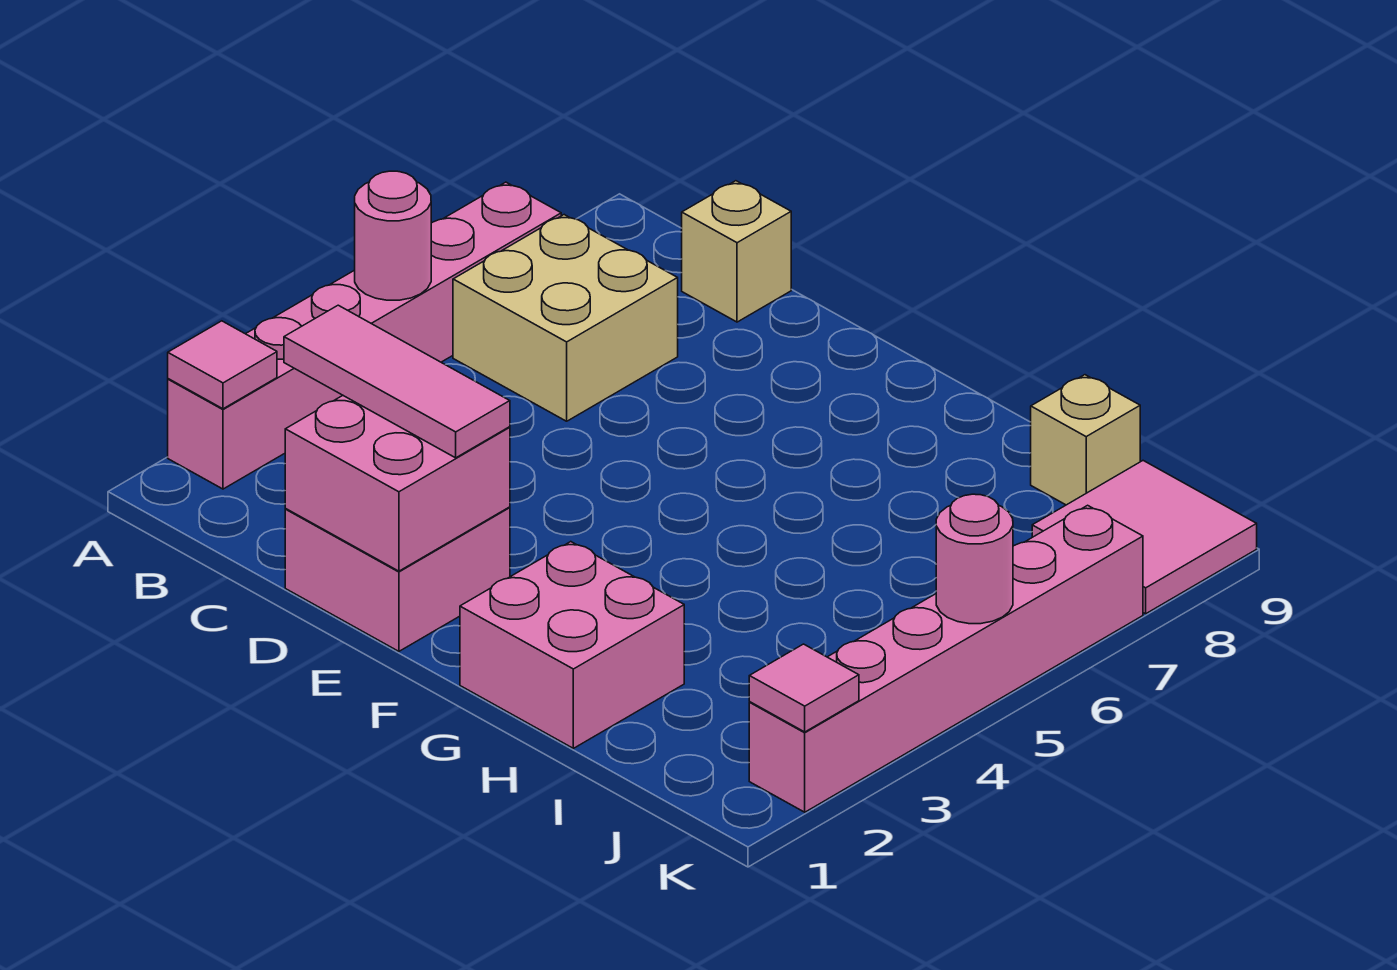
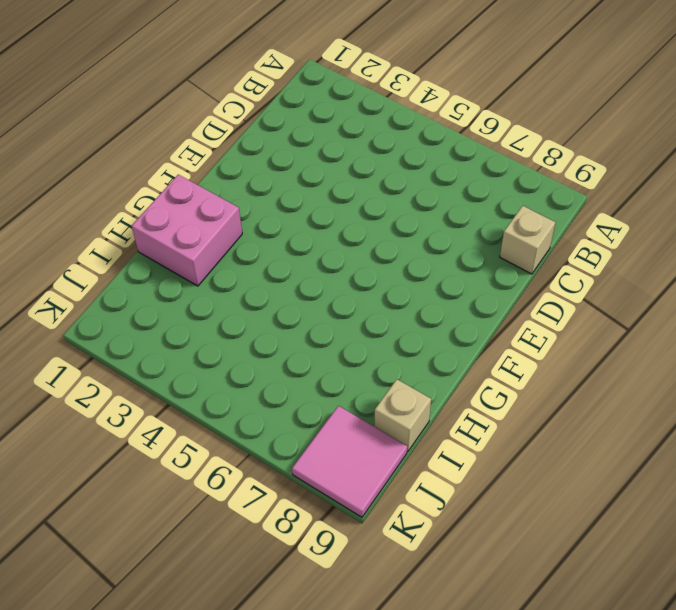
none -> pink 1x6 brick [168,182,561,489]
none -> tan 2x2 brick [453,215,678,421]
none -> pink 2x2 brick [285,507,510,651]

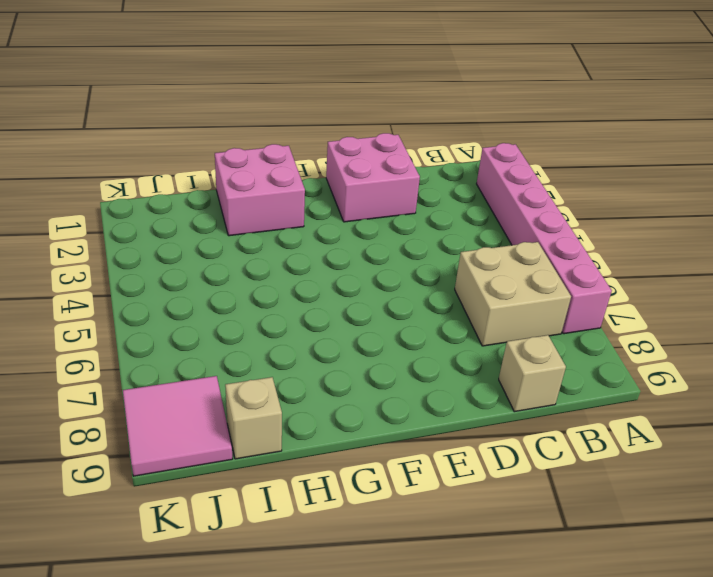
none -> pink 1x6 brick [749,505,1143,812]
none -> pink 1x1 tile [168,321,277,409]
none -> pink 1x1 round brick [355,171,431,300]

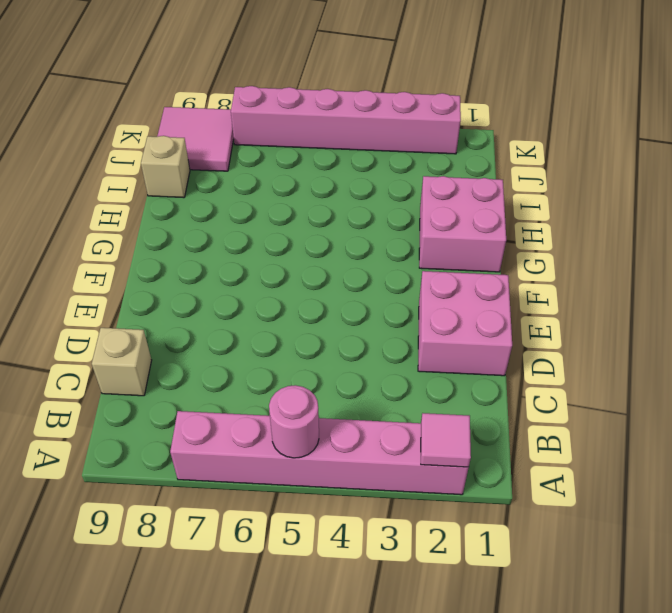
none -> tan 2x2 brick [453,215,678,421]
none -> pink 2x2 brick [285,396,510,571]
none -> pink 1x1 tile [749,644,859,732]

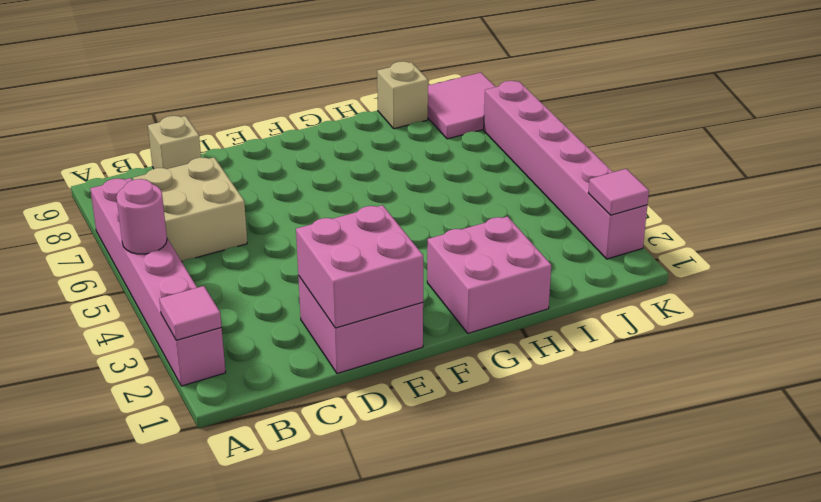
none -> pink 1x1 round brick [936,494,1013,624]
none -> pink 1x3 tile [284,305,510,458]

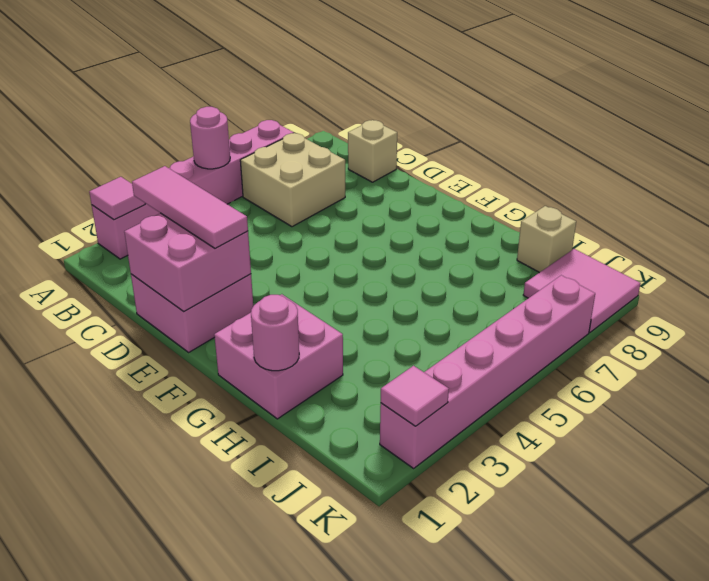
pink 1x1 round brick [251,295,299,371] -> pink 1x1 round brick moved to [936,494,1013,624]

